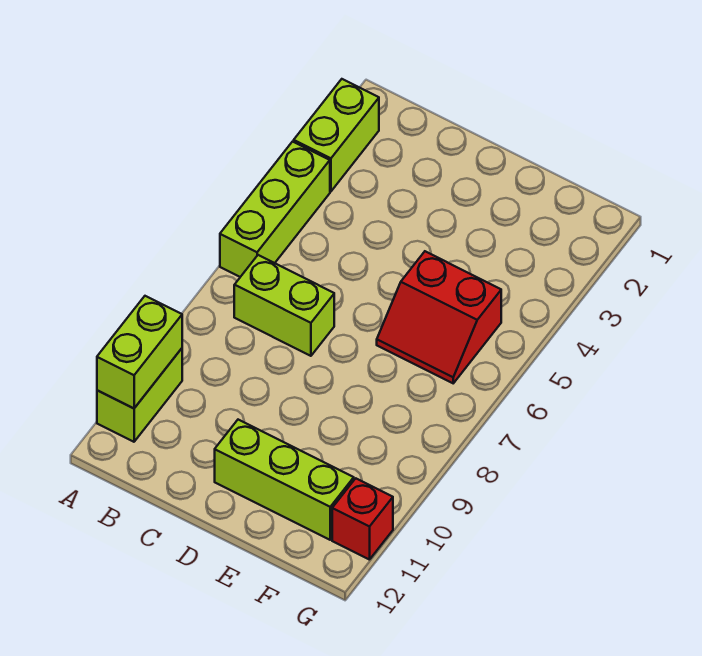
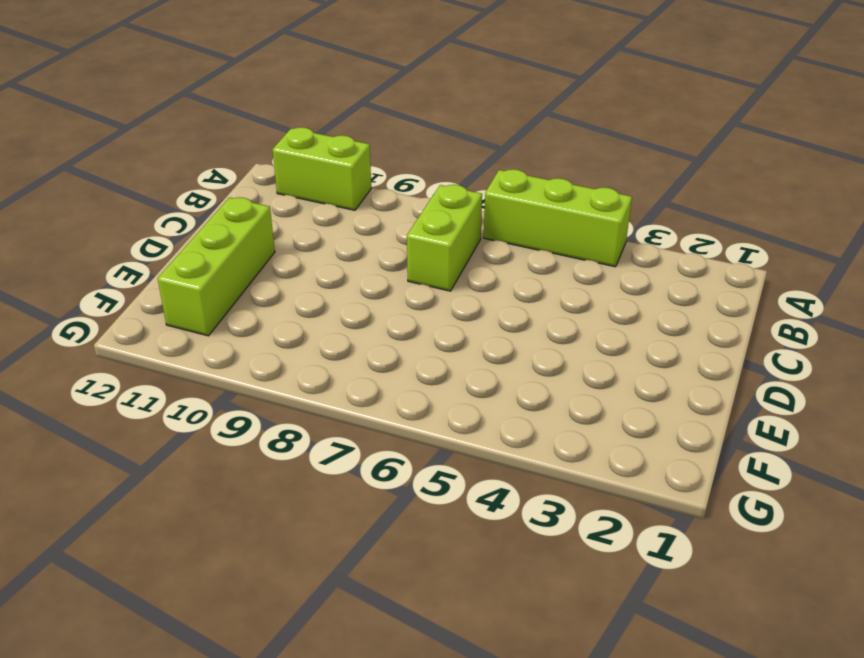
none -> lime 1x2 brick [294,79,379,191]
none -> red 2x2 slope [377,251,501,383]

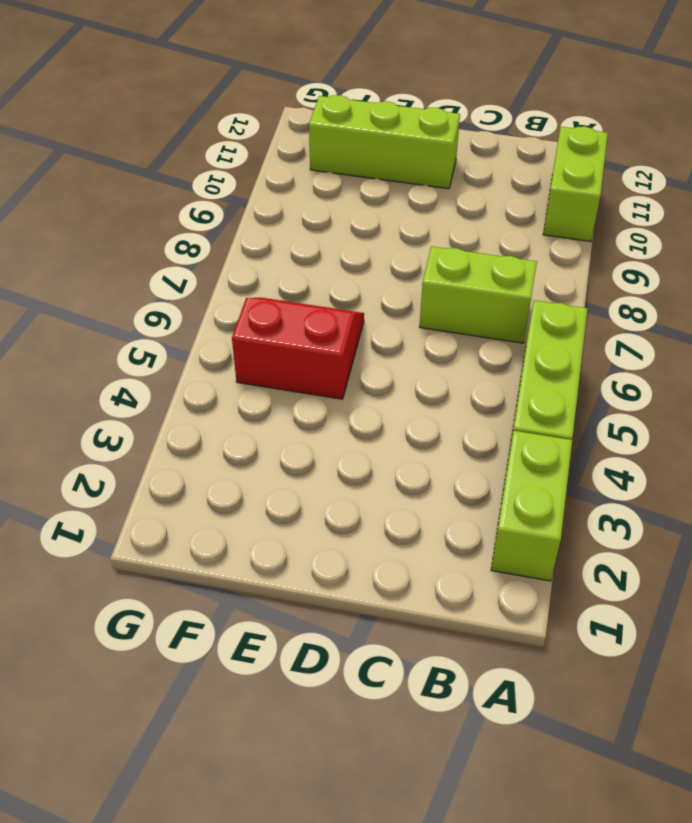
none -> red 1x1 brick [332,478,393,560]
none -> lime 1x2 brick [97,296,182,408]

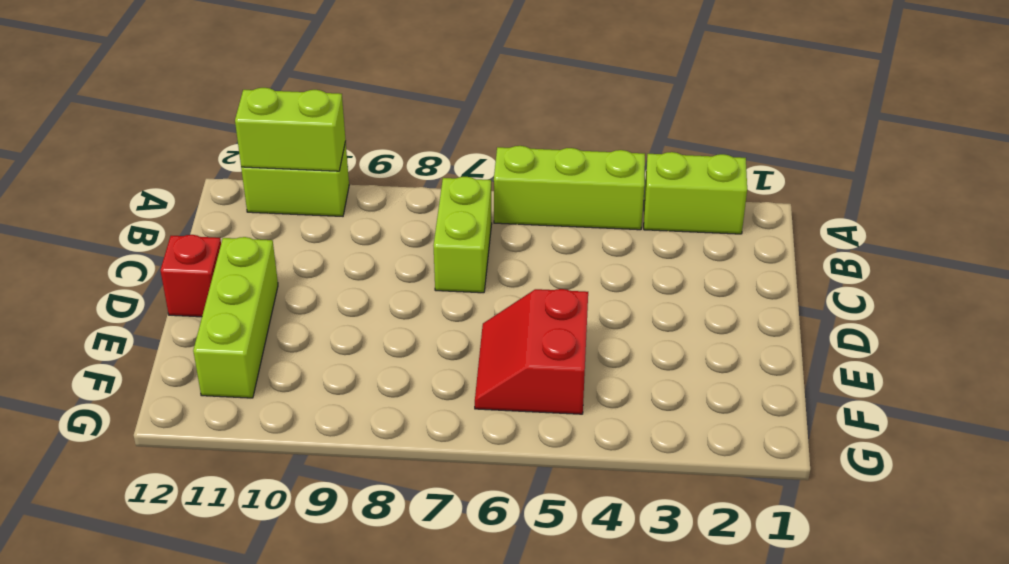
red 1x1 brick [160,235,221,317] -> red 1x1 brick moved to [332,478,393,560]

